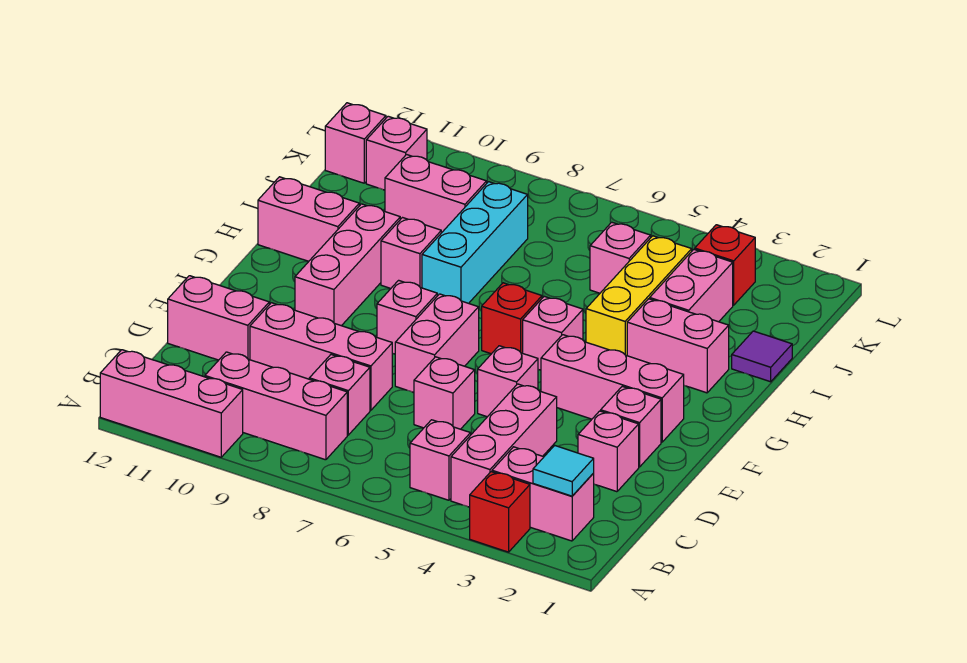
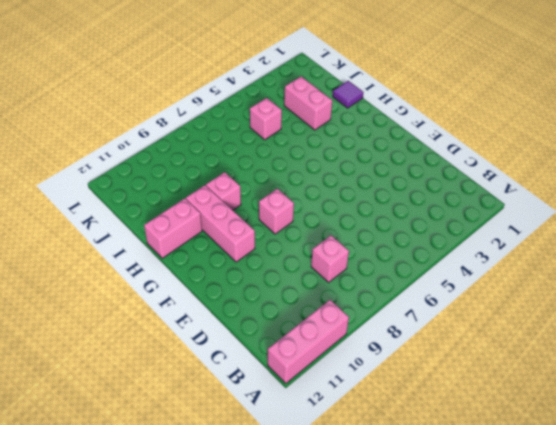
none -> red 1x1 brick [469,472,530,552]
none -> pink 1x2 brick [492,447,594,541]
none -> pink 1x3 brick [451,384,557,507]
none -> pink 1x1 brick [410,420,471,500]

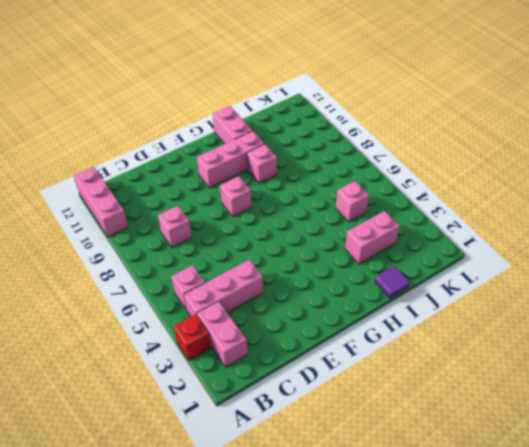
none -> pink 1x3 brick [205,352,347,460]
none -> pink 1x1 brick [578,411,639,492]
none -> pink 1x1 brick [414,357,475,429]
none -> pink 1x3 brick [250,303,392,410]

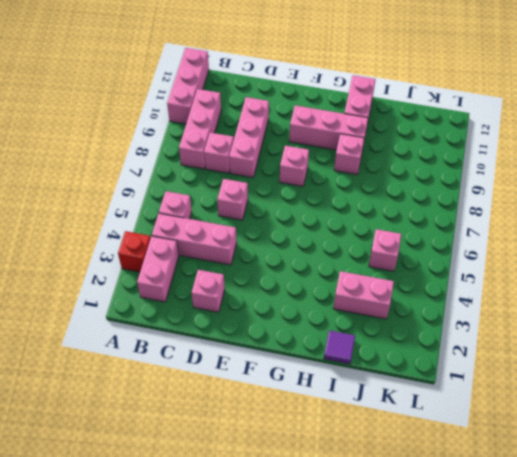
none -> pink 1x2 brick [168,276,269,360]
none -> pink 1x1 brick [601,386,661,467]
none -> pink 1x1 brick [478,346,538,417]
none -> pink 1x2 brick [395,294,479,393]

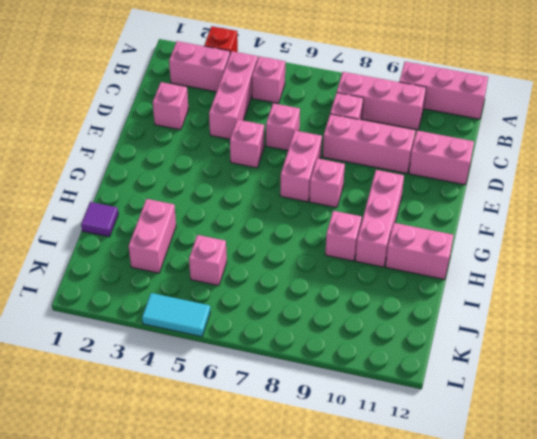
cyan 1x2 tile [142,293,210,337] -> none
none -> pink 1x1 brick [601,386,661,467]
none -> pink 1x3 brick [541,335,684,442]
none -> pink 1x1 brick [523,296,583,370]
none -> red 1x1 brick [482,283,542,354]

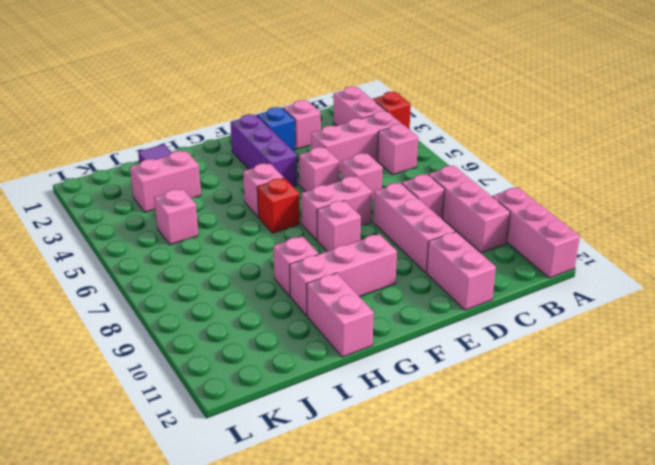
blue 1x1 brick [257,107,296,150] -> pink 1x1 brick [601,386,661,467]
purple 1x3 brick [230,114,297,187] -> pink 1x3 brick [541,335,684,442]
none -> pink 1x2 brick [627,299,729,393]
none -> yellow 1x3 brick [586,236,692,356]
none -> cyan 1x3 brick [422,182,528,303]
none -> pink 1x2 brick [385,155,487,233]

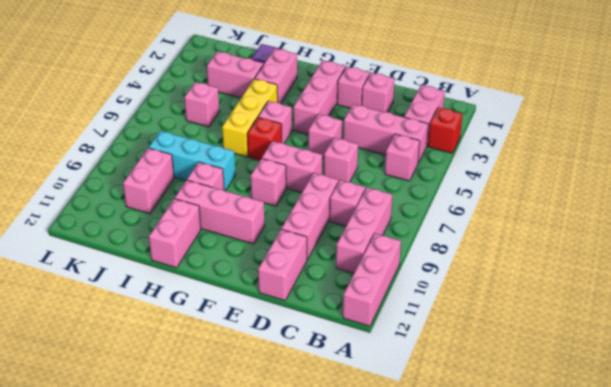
yellow 1x3 brick [222,79,278,157] -> yellow 1x3 brick turned to [586,236,692,356]
none -> red 1x1 brick [695,225,755,305]
none -> pink 1x1 brick [366,116,427,190]
none -> pink 1x1 brick [325,103,386,183]
none -> cyan 1x1 tile [533,445,594,496]

